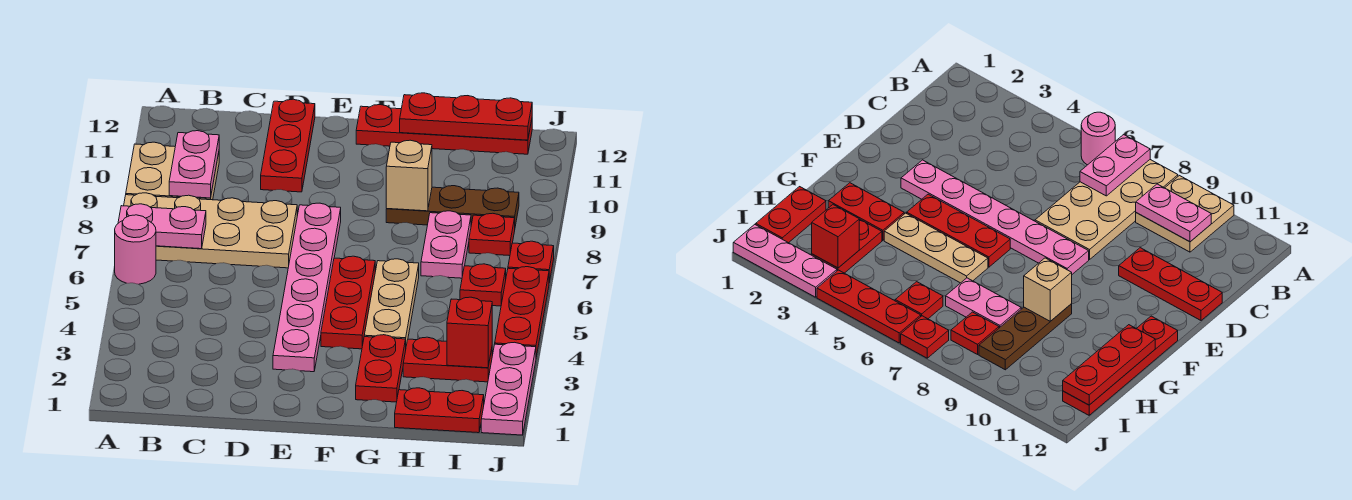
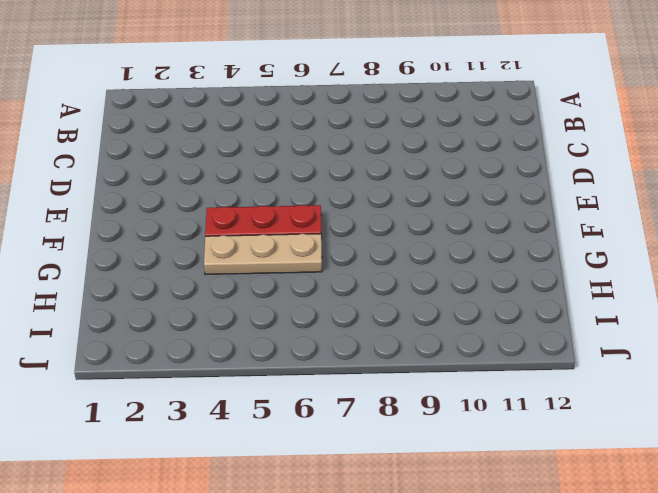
none -> pink 1x1 round brick [115,215,156,284]
none -> tan 2x4 plate [124,193,297,268]
none -> tan 2x2 plate [126,142,219,200]

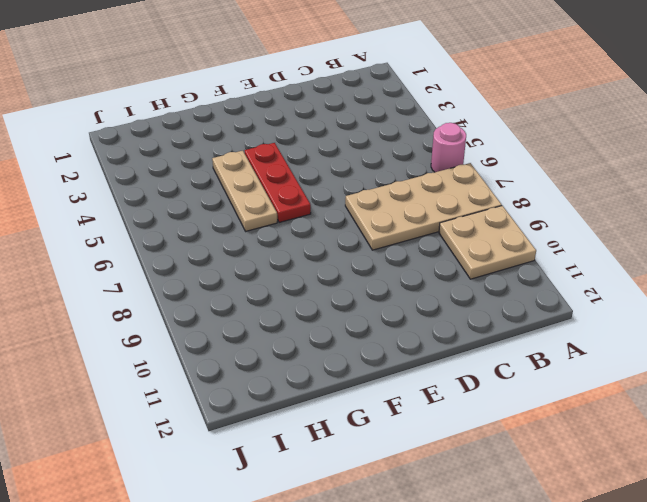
none -> red 1x3 plate [261,99,315,192]
none -> pink 1x6 plate [273,203,341,372]
none -> red 1x4 plate [356,105,532,154]

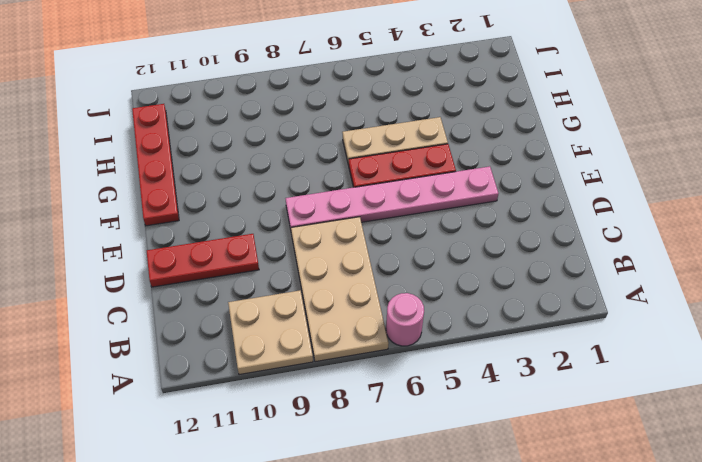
none -> red 1x2 plate [356,335,406,402]
none -> brown 1x3 plate [386,186,519,226]
none -> red 1x2 plate [395,388,484,433]

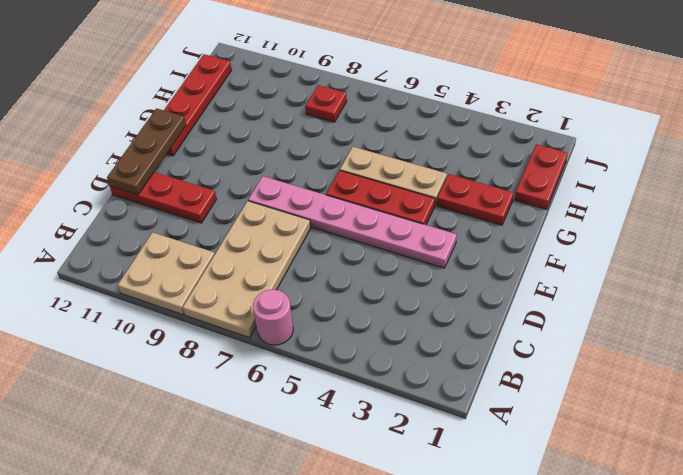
brown 1x3 plate [107,108,186,195] -> brown 1x3 plate moved to [386,186,519,226]
none -> red 1x2 plate [403,337,492,382]
none -> pink 1x2 plate [421,211,471,278]
none -> red 1x1 plate [460,264,506,306]

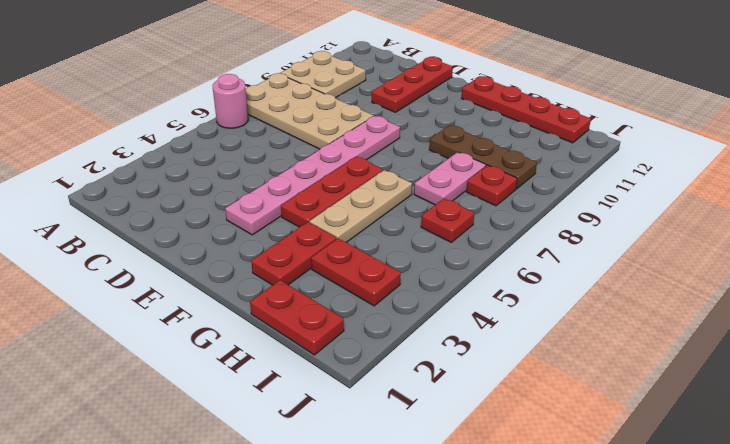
none -> pink 1x3 plate [481,342,536,435]
none -> red 1x3 plate [495,267,549,357]
none -> red 1x1 plate [508,241,554,282]

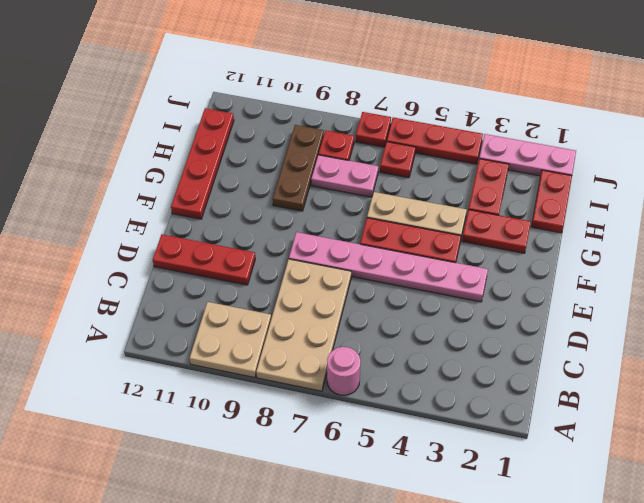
none -> pink 1x2 plate [118,204,206,249]
none -> pink 1x2 plate [169,131,219,198]
none -> tan 1x1 brick [386,140,432,211]

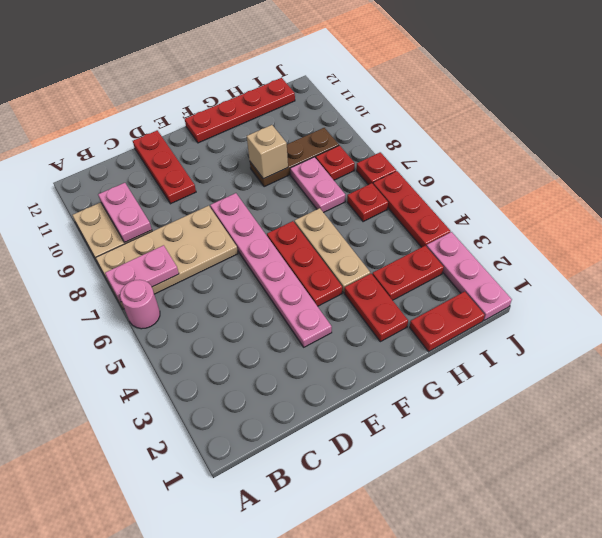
none -> red 1x3 plate [400,93,532,140]
none -> red 1x1 brick [447,297,492,368]

